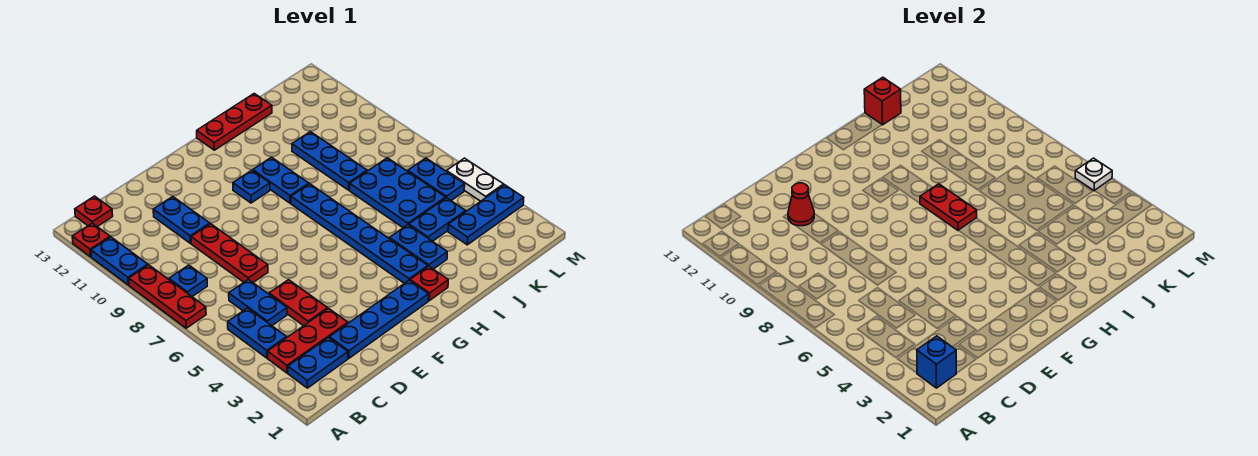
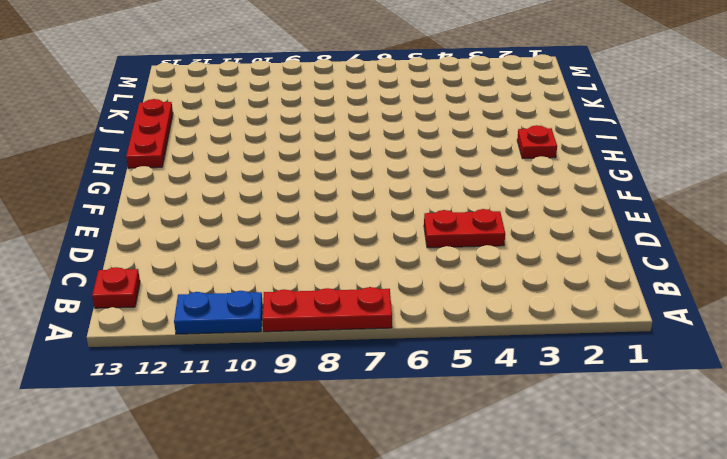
none -> red 1x1 plate [72,223,110,257]
none -> blue 1x2 plate [288,338,348,388]
none -> red 1x3 plate [268,308,348,373]
none -> blue 1x2 plate [228,308,287,358]

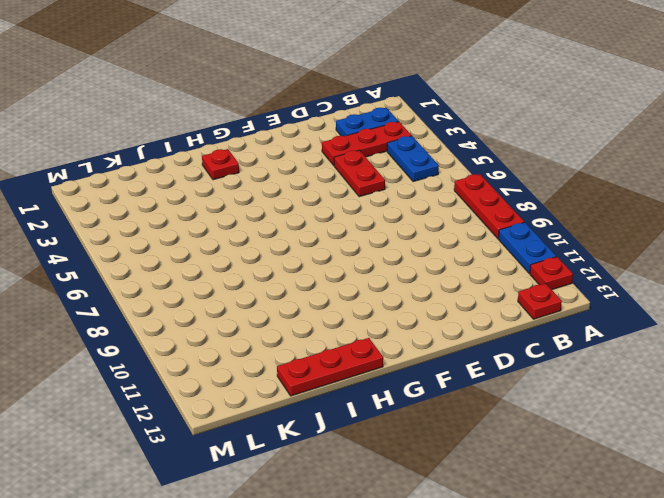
none -> blue 1x1 plate [169,265,207,296]
none -> blue 1x2 plate [229,279,287,326]
none -> blue 1x4 plate [329,280,429,358]
none -> red 1x3 plate [191,224,268,282]

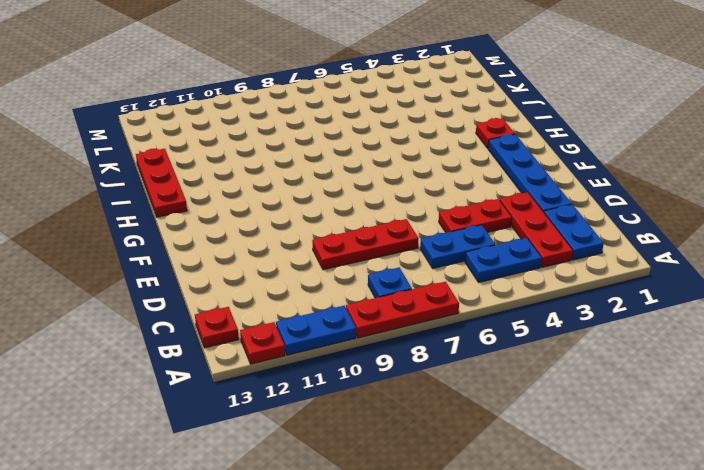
none -> blue 1x2 plate [153,197,210,243]
none -> blue 1x1 plate [233,170,270,203]
none -> blue 1x6 plate [291,184,428,283]
none -> blue 1x2 plate [253,157,309,203]

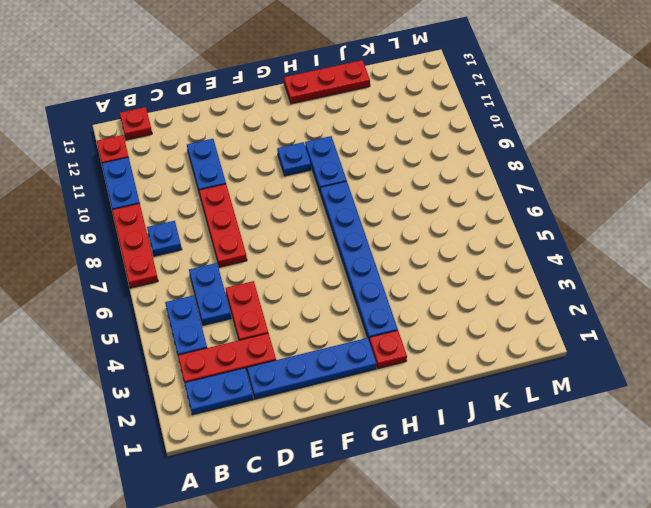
none -> blue 1x2 plate [389,225,447,269]
none -> blue 1x2 plate [409,198,466,241]
none -> blue 2x3 plate [350,158,446,228]
none -> blue 1x3 plate [292,132,367,190]

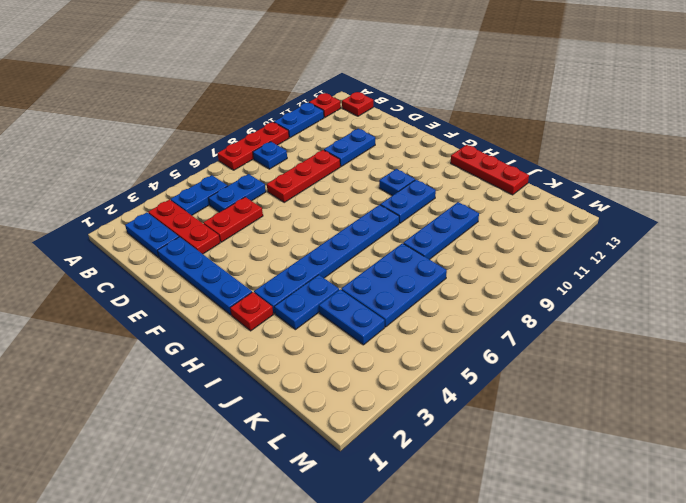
none -> blue 1x3 plate [448,185,524,245]
none -> blue 1x2 plate [408,158,465,200]
none -> white 1x2 plate [447,158,504,201]
none -> blue 1x1 brick [917,336,956,388]

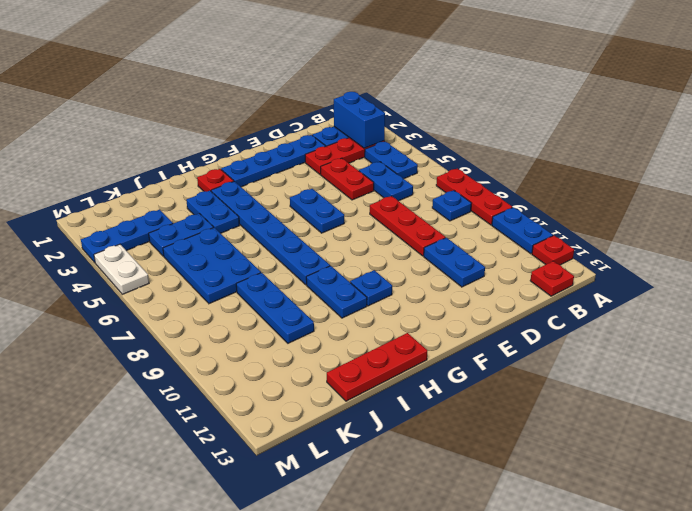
blue 1x2 brick [334,92,385,148] -> blue 1x1 brick [917,336,956,388]
blue 1x2 plate [290,189,344,233] -> blue 1x2 plate moved to [408,158,465,200]
none -> red 1x1 cone [788,183,814,226]
none -> red 1x2 plate [920,184,977,230]
none -> red 1x1 brick [864,77,901,125]
none -> white 1x1 plate [1075,158,1112,191]

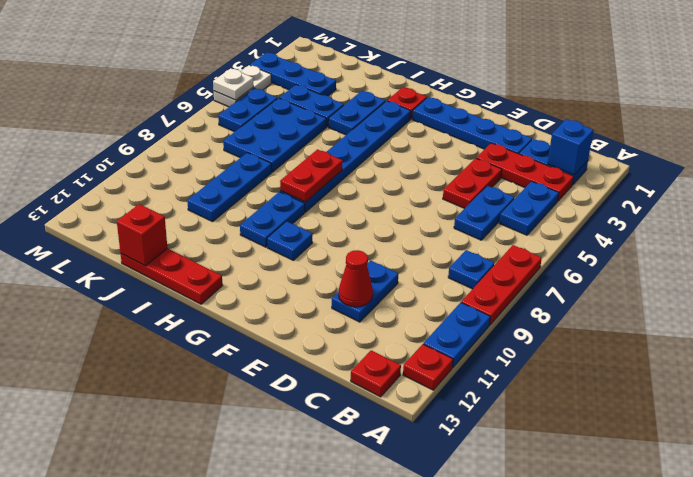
none -> red 1x3 plate [191,224,268,282]

